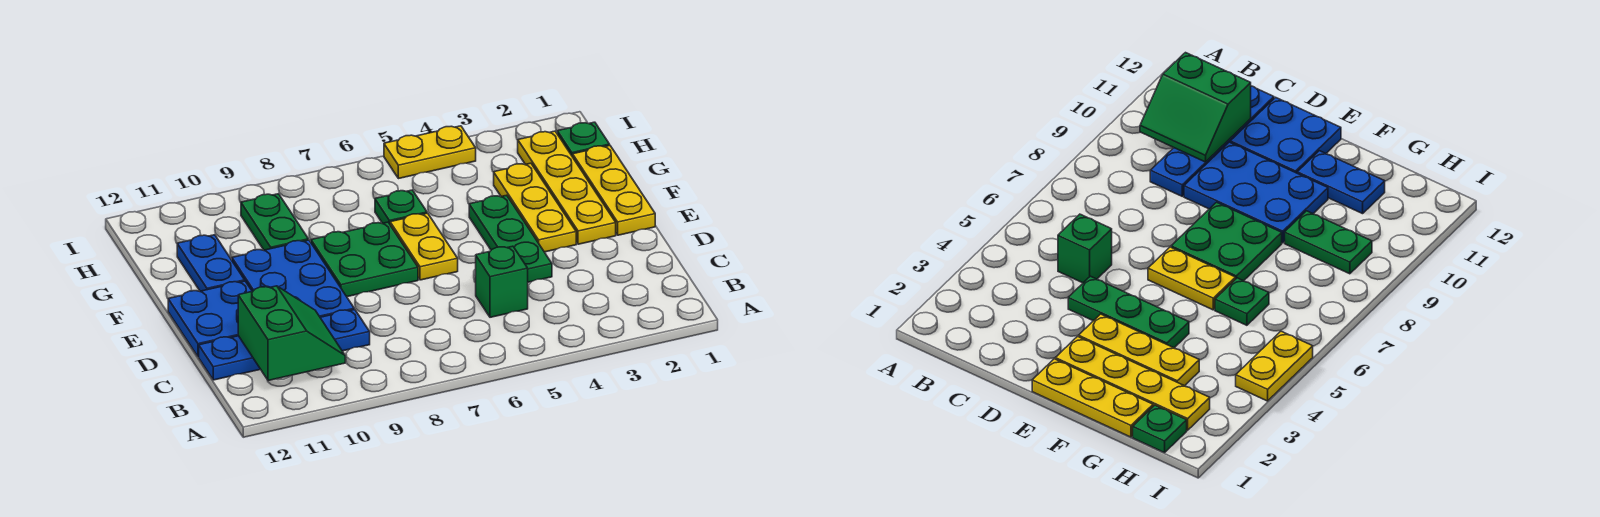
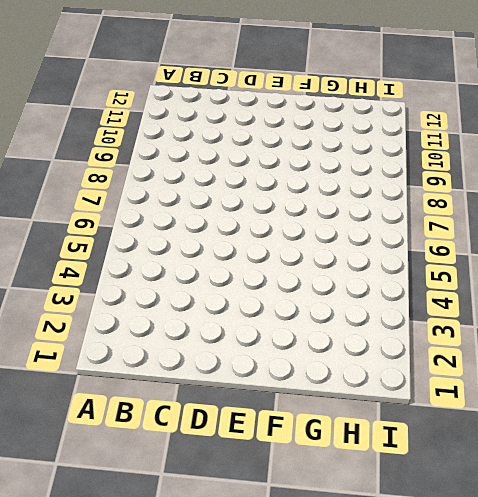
none -> green 1x1 brick [476,246,528,317]
none -> blue 1x4 plate [199,309,370,380]
none -> green 1x3 plate [469,195,552,282]

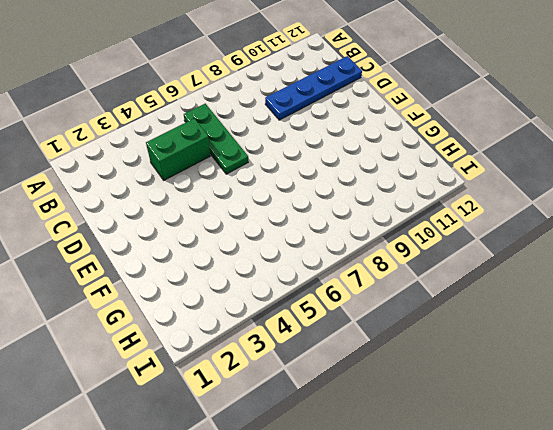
green 1x3 plate [184,104,248,174] -> green 1x3 plate moved to [469,195,552,282]
green 1x2 brick [146,119,210,180] -> green 1x1 brick [476,246,528,317]
none -> blue 2x3 plate [232,240,354,317]
none -> blue 2x2 plate [168,281,252,357]
none -> yellow 1x3 plate [573,145,655,235]

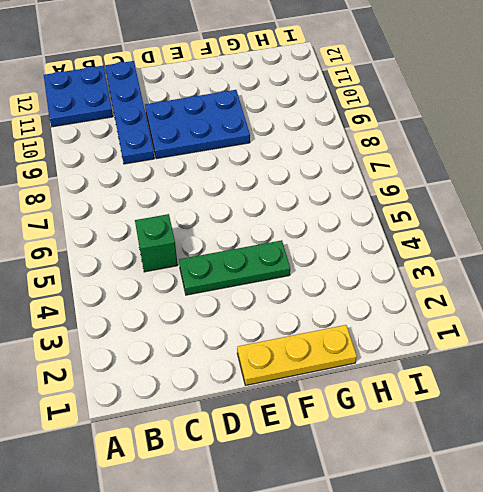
blue 2x2 plate [44,66,113,127] -> blue 2x2 plate moved to [168,281,252,357]
none -> yellow 1x4 plate [518,131,616,244]
none -> yellow 1x3 plate [494,163,576,252]
none -> yellow 1x2 plate [390,213,458,280]

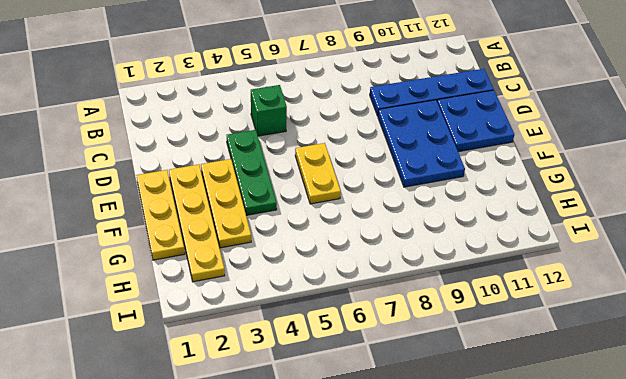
none -> green 2x2 plate [311,222,418,297]
none -> blue 1x2 plate [177,235,245,291]
none -> green 1x1 plate [375,190,427,224]

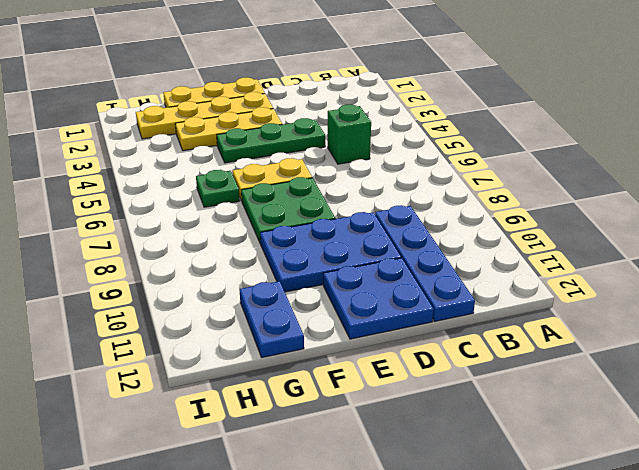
blue 1x2 plate [240,281,304,357] -> blue 1x2 plate turned to [177,235,245,291]
none -> green 1x2 plate [241,194,308,250]
none -> green 1x1 plate [557,122,610,157]
none -> yellow 1x2 plate [384,126,476,179]

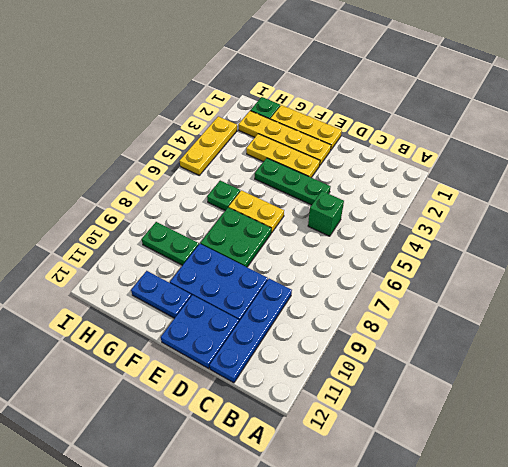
yellow 1x3 plate [180,116,237,175] -> yellow 1x2 plate [384,126,476,179]
none -> green 2x2 slope [238,286,345,381]

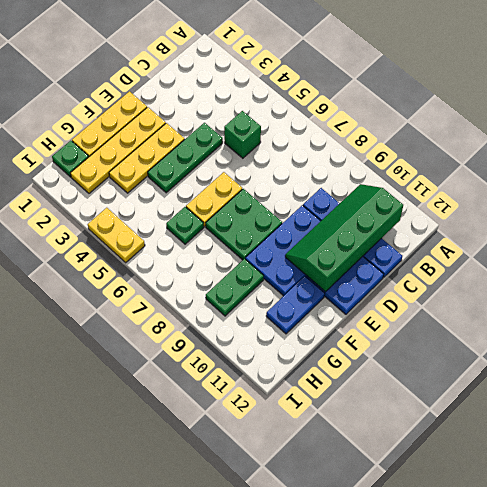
green 2x4 slope [285,184,403,292] -> green 2x2 slope [238,286,345,381]

